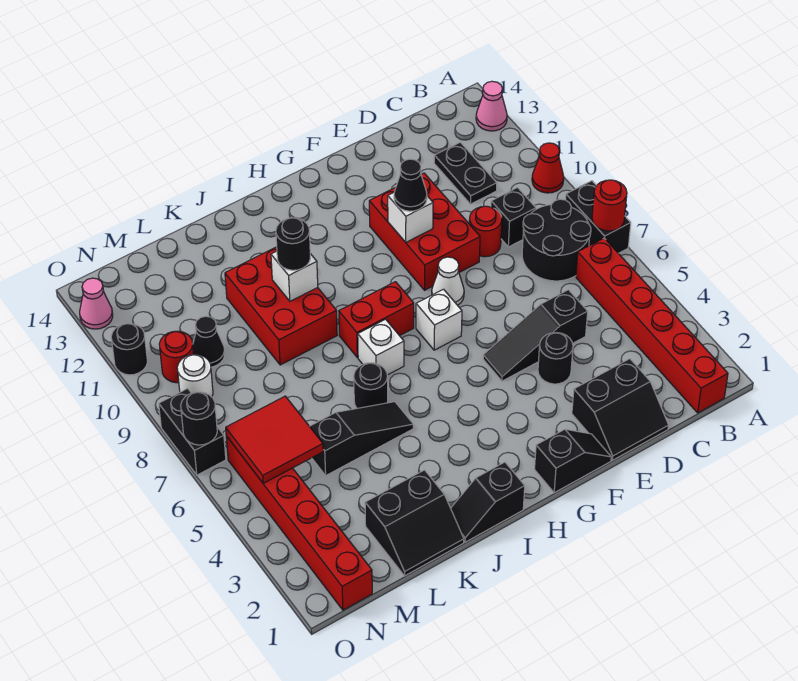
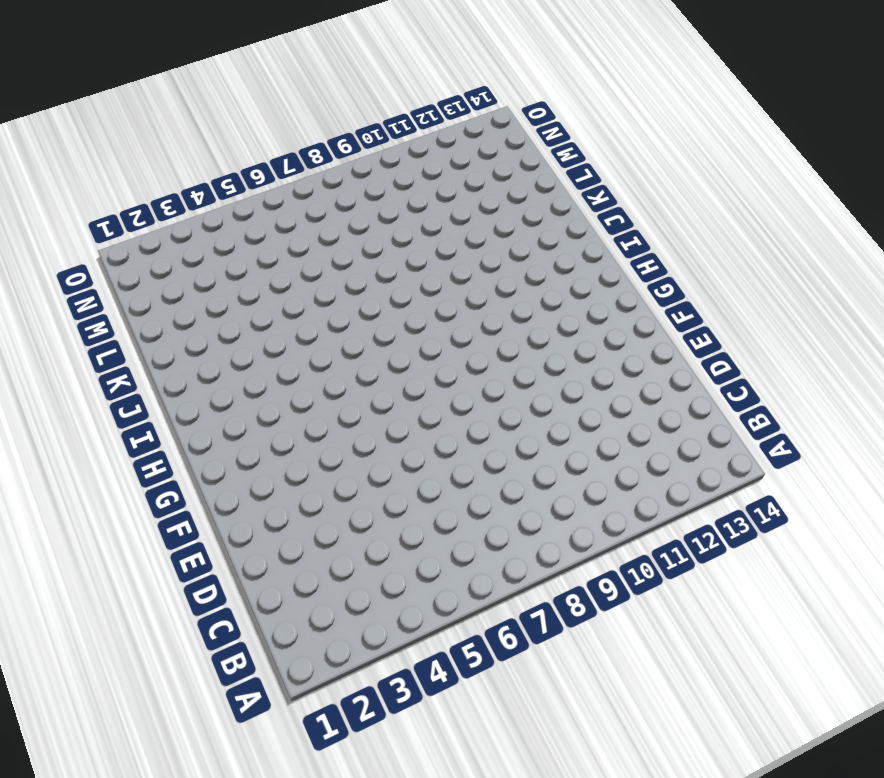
none -> black 1x2 brick [566,181,631,253]
none -> red 1x1 cone [532,143,564,193]
none -> pink 1x1 cone [476,81,507,131]
none -> red 1x6 brick [576,238,728,413]

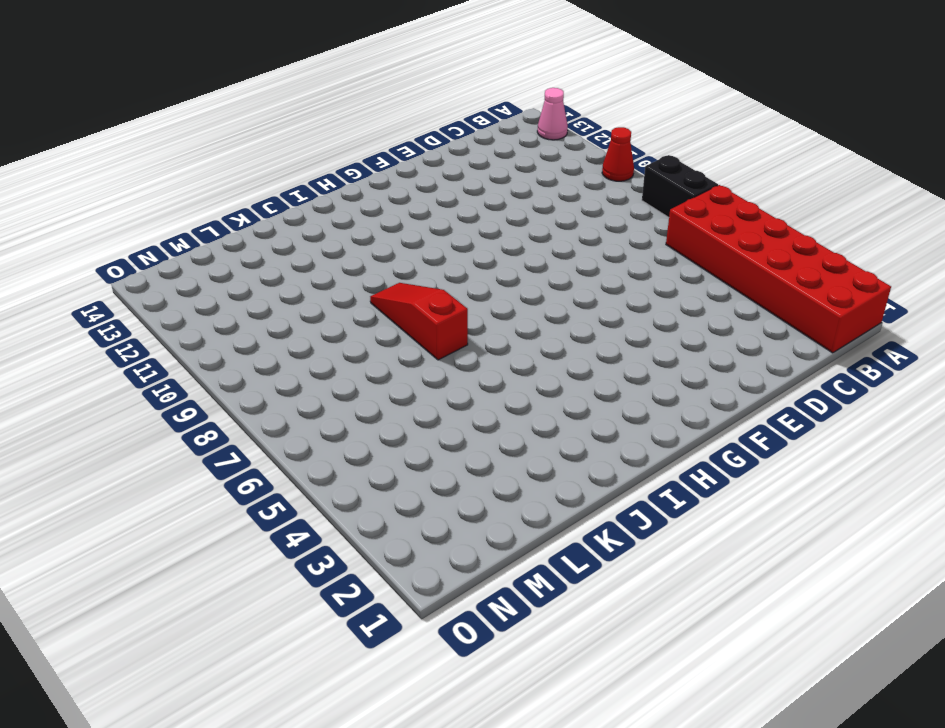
red 2x6 brick [666,185,891,353] -> red 1x6 brick [576,238,728,413]
red 1x3 slope [370,283,468,360] -> red 2x3 brick [225,247,337,365]
none -> black 2x2 round brick [522,199,591,281]
none -> black 1x1 brick [491,188,536,247]
none -> black 1x2 plate [434,142,497,204]
none -> black 2x2 slope [572,359,669,460]

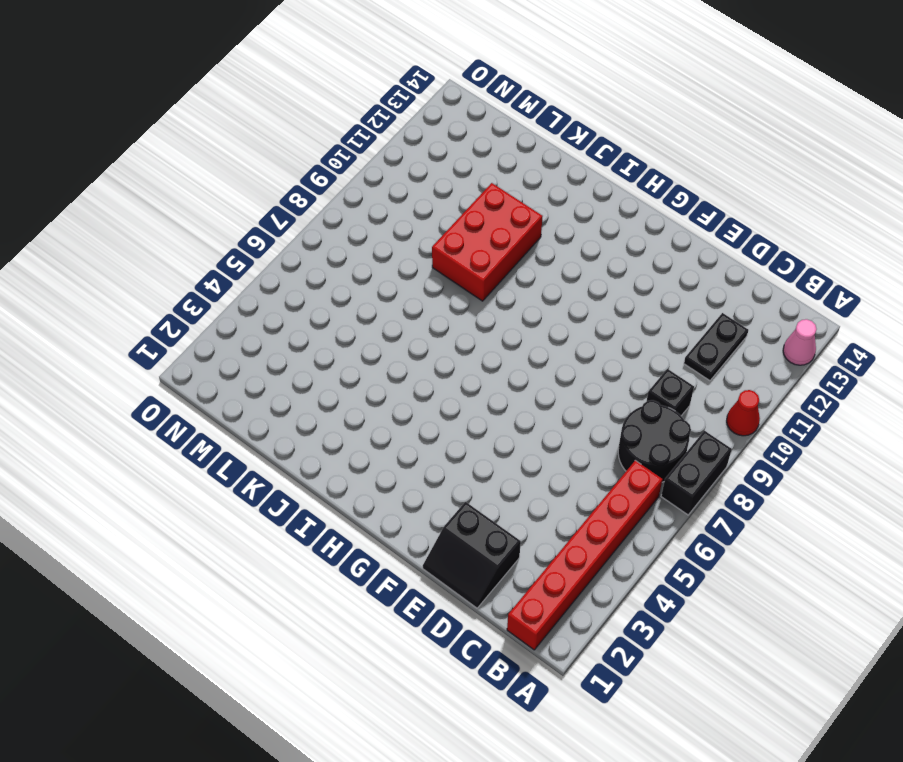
none -> black 1x3 slope [483,290,588,381]
none -> red 1x1 round brick [469,206,502,257]
none -> black 1x1 round brick [538,333,573,384]
none -> red 2x3 brick [369,173,480,290]

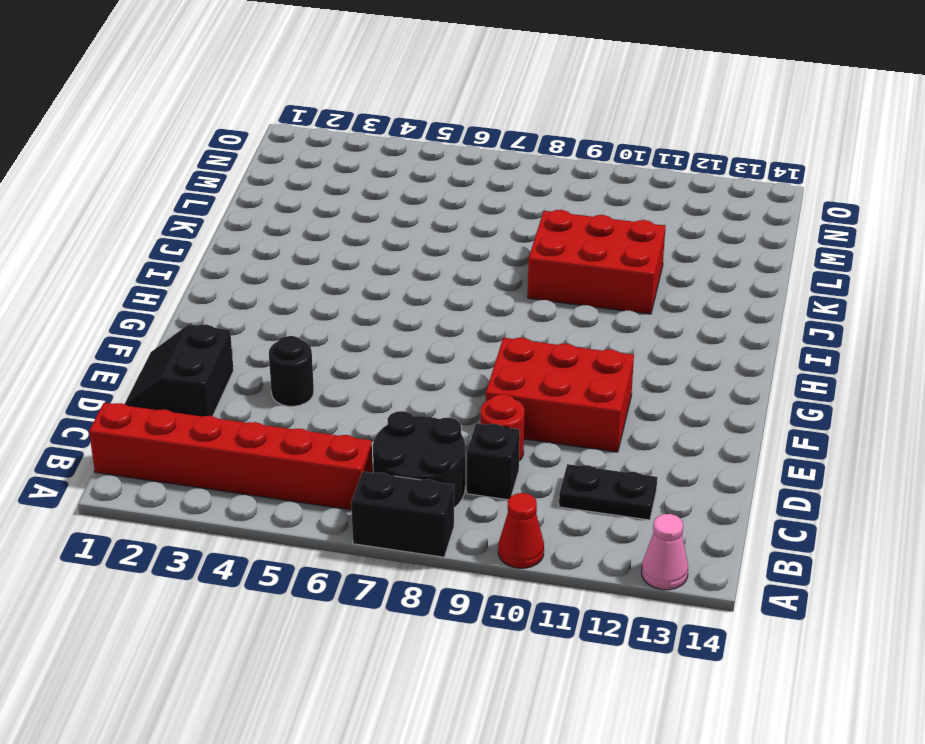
none -> black 1x3 slope [483,290,588,381]
none -> black 1x2 slope [535,429,611,493]
none -> white 1x1 cone [432,257,464,305]
none -> white 1x1 brick [416,289,462,350]

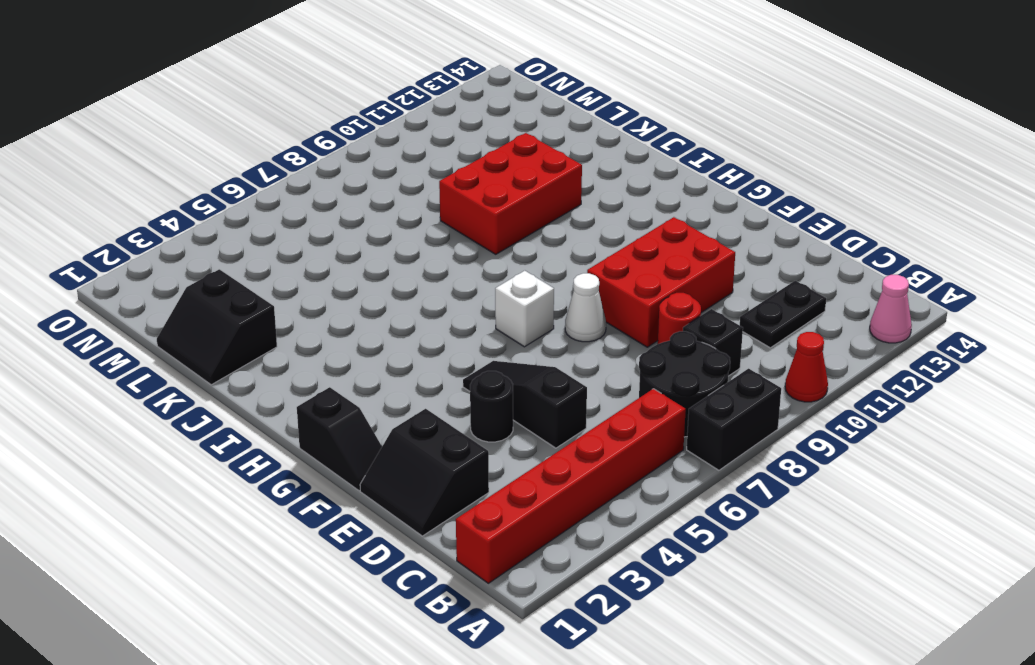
none -> red 1x2 brick [339,282,414,358]
none -> black 1x2 slope [451,462,525,542]
none -> white 1x1 brick [358,319,404,375]
none -> black 1x3 slope [310,402,413,475]

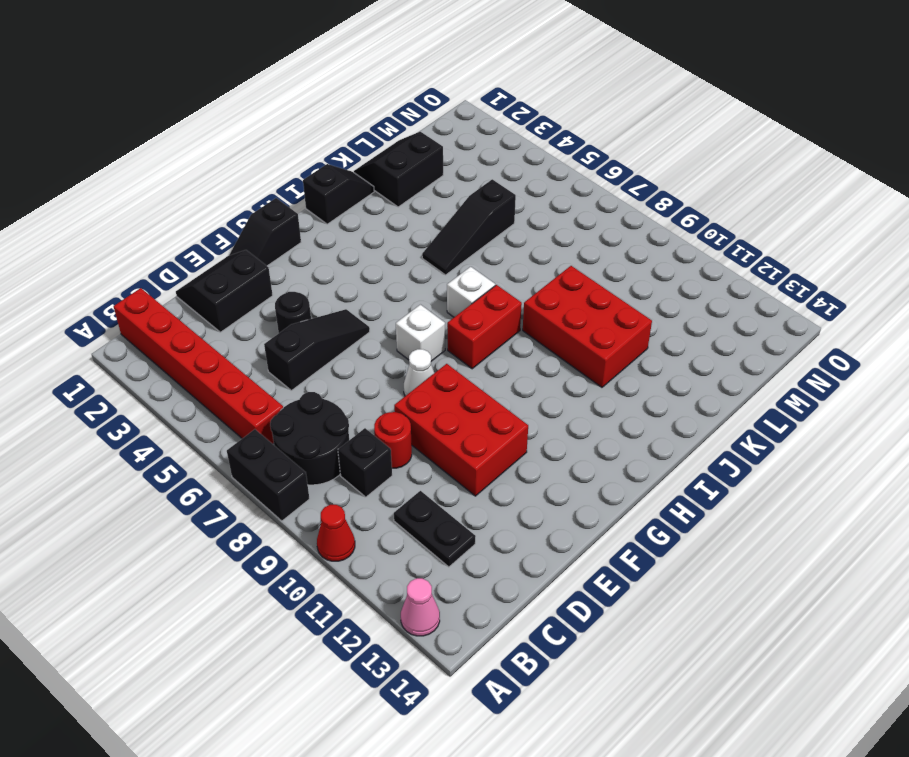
none -> black 1x1 round brick [354,363,388,408]
none -> black 1x1 cone [193,316,225,367]
none -> red 1x6 brick [226,436,372,610]
none -> white 1x1 round brick [177,354,213,397]

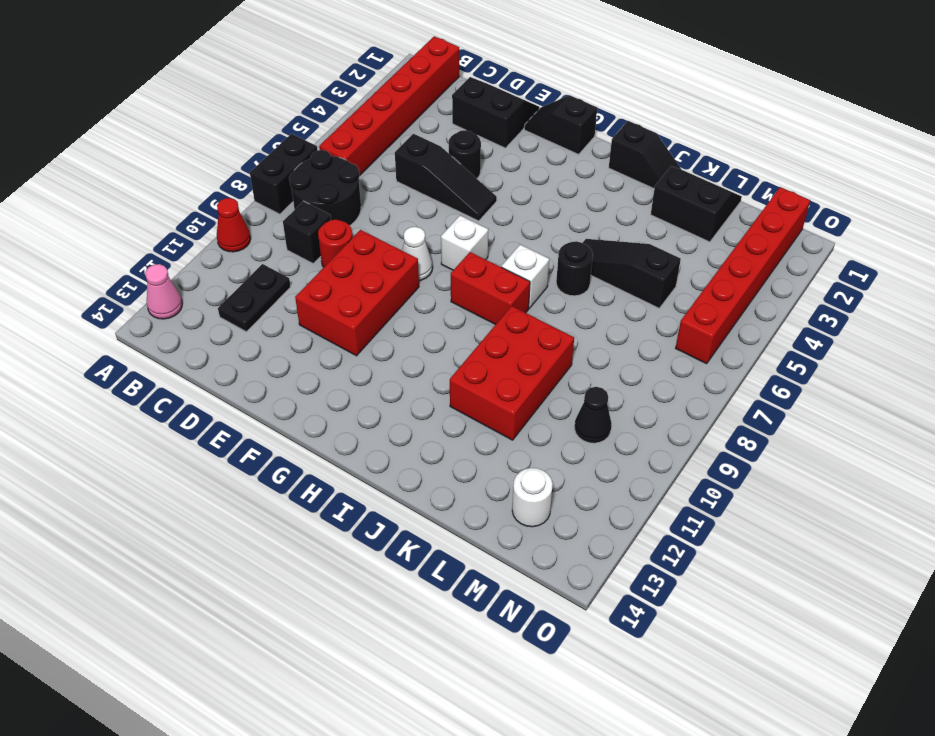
white 1x1 round brick [512,468,553,527] -> white 1x1 round brick moved to [177,354,213,397]
none -> red 1x1 round brick [159,331,194,383]
none -> black 1x2 brick [159,388,226,475]
none -> black 1x1 round brick [111,323,147,375]
none -> pink 1x1 cone [80,278,113,329]

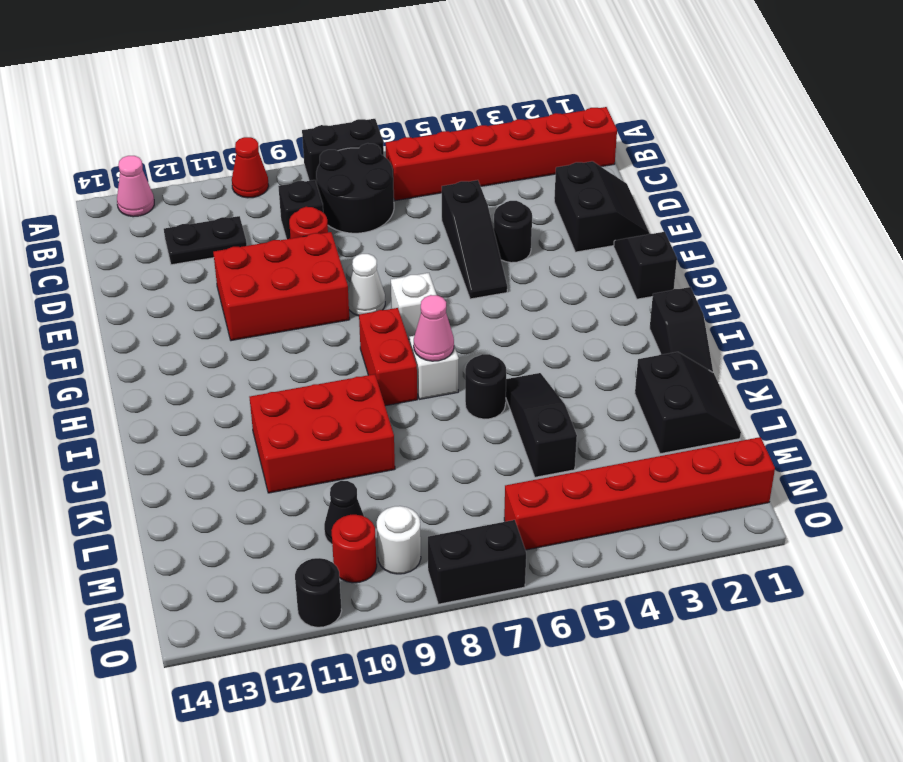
pink 1x1 cone [414,295,454,361] -> pink 1x1 cone moved to [80,278,113,329]
none -> red 1x1 round brick [592,180,627,231]
none -> white 1x1 brick [388,193,433,242]
none -> white 1x1 brick [271,251,318,301]
none -> red 2x2 tile [226,396,323,483]

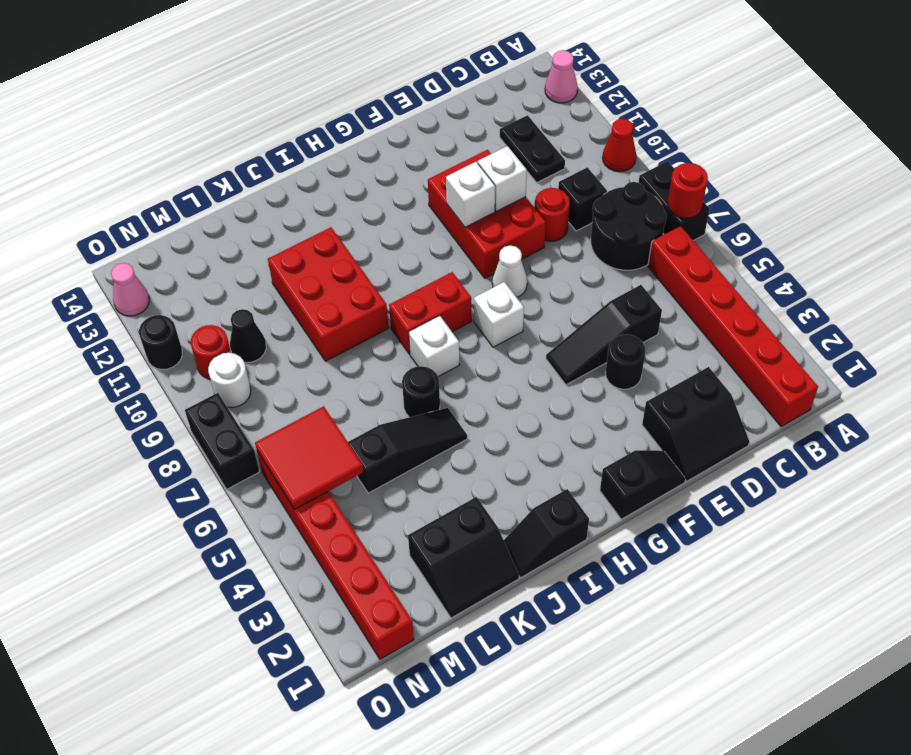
white 1x1 brick [478,146,527,211] -> white 1x1 brick moved to [271,251,318,301]
none -> black 1x1 round brick [181,392,217,445]
none -> black 1x1 cone [394,159,427,211]
none -> black 1x1 round brick [276,218,310,270]

